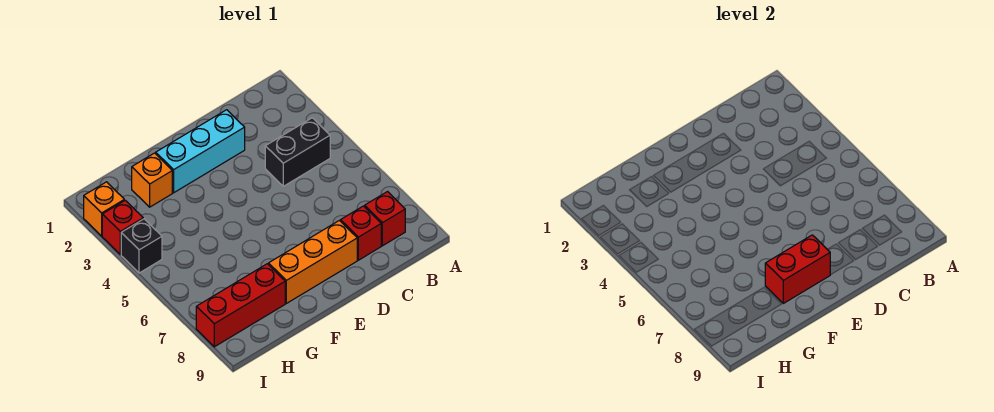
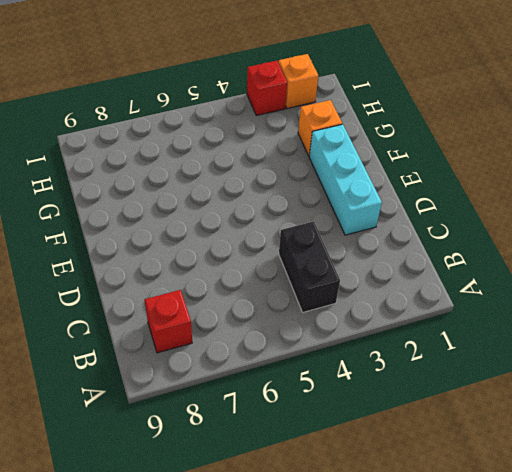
none -> red 1x1 brick [341,206,381,260]
none -> orange 1x3 brick [268,220,357,303]

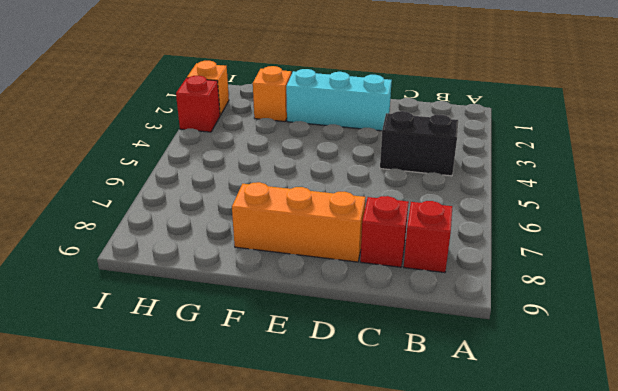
none -> red 1x3 brick [196,264,285,347]
none -> black 1x1 brick [121,219,162,273]

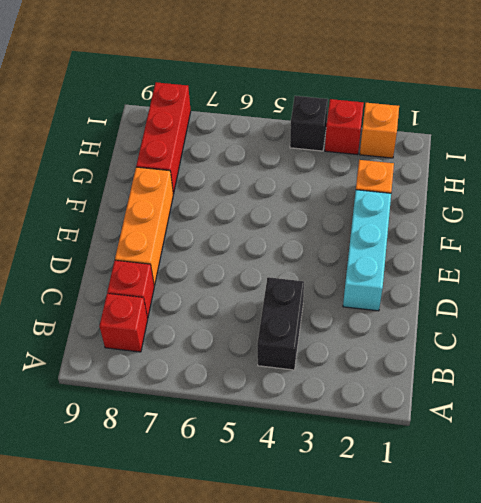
none -> red 1x2 brick [765,235,830,303]

